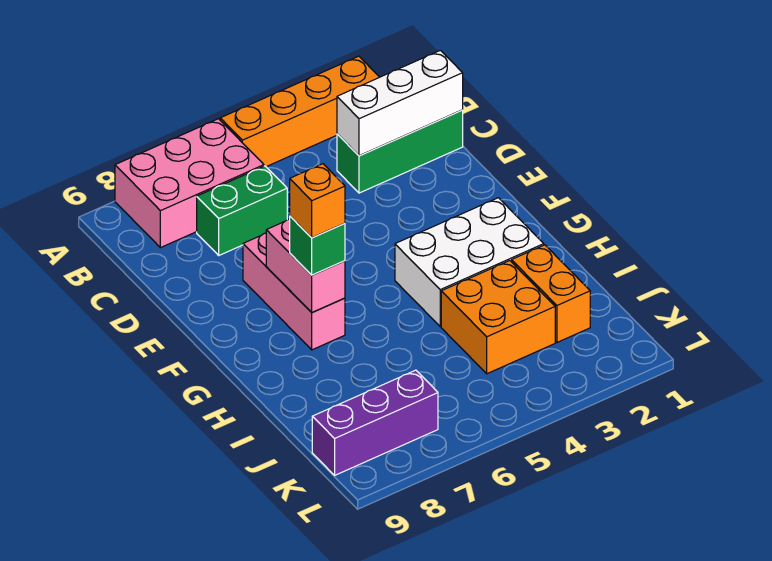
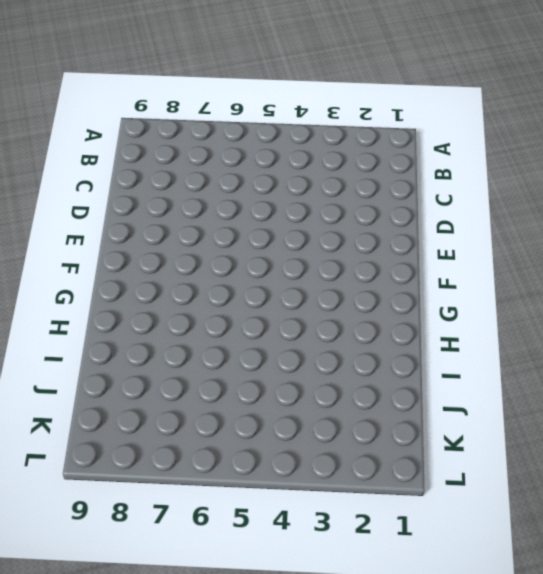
none -> orange 1x4 brick [220,56,379,167]
none -> pink 2x3 brick [115,119,264,248]
none -> green 1x3 brick [337,110,463,193]

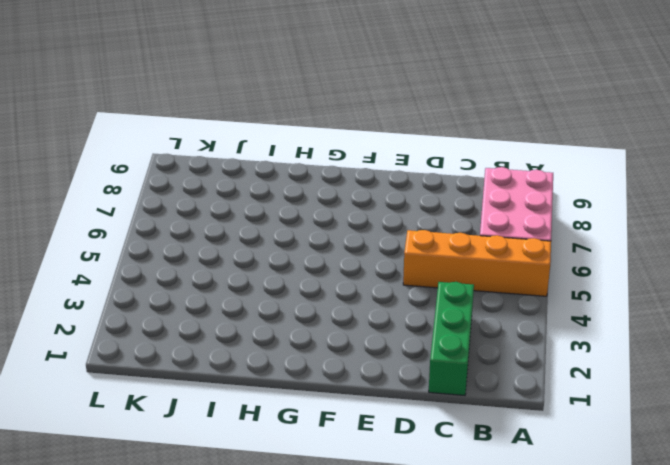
orange 1x4 brick [403,230,551,296] -> orange 1x4 brick turned to [220,56,379,167]
none -> green 1x2 brick [197,166,287,255]
none -> pink 1x3 brick [243,233,345,350]
none -> white 2x3 brick [395,198,544,327]

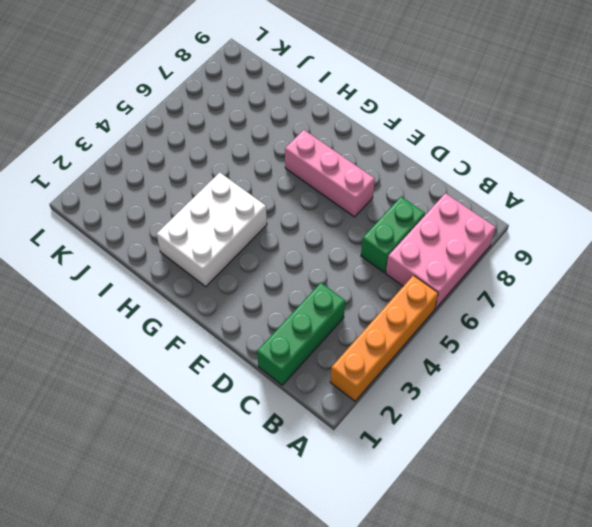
none -> orange 1x2 brick [512,245,590,342]
none -> orange 2x2 brick [441,261,555,374]
none -> purple 1x3 brick [312,370,438,475]

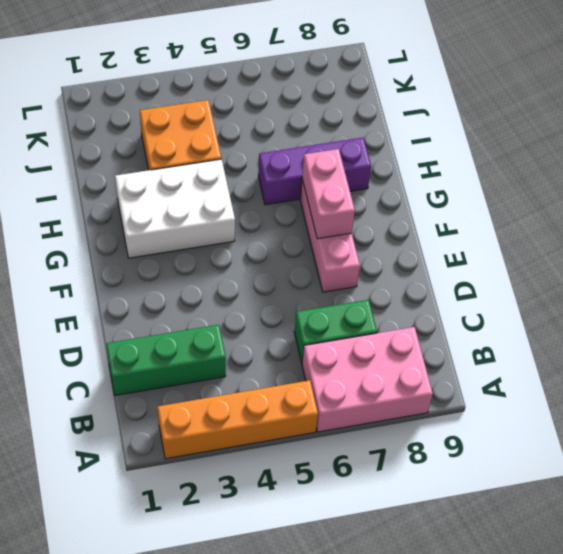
purple 1x3 brick [258,138,371,205] -> purple 1x3 brick moved to [312,370,438,475]
none -> orange 1x2 brick [512,245,590,342]
none -> white 1x3 brick [337,50,463,156]
none -> green 1x1 brick [290,216,345,275]

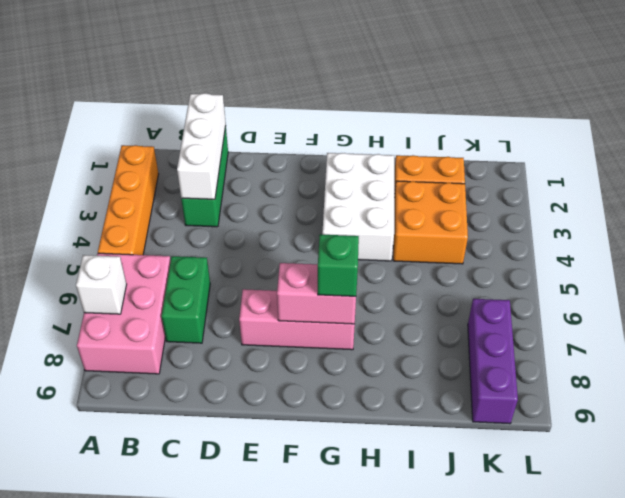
white 1x1 brick [76,255,127,314] -> none
none -> orange 1x1 brick [290,164,345,238]

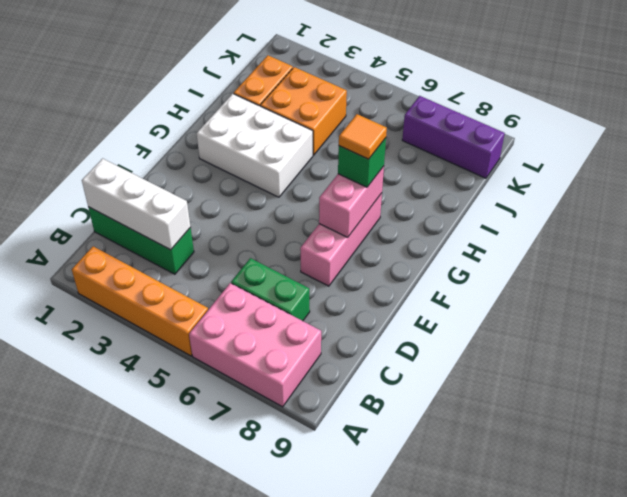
orange 1x1 tile [339,114,387,159] -> orange 1x1 brick [290,164,345,238]

